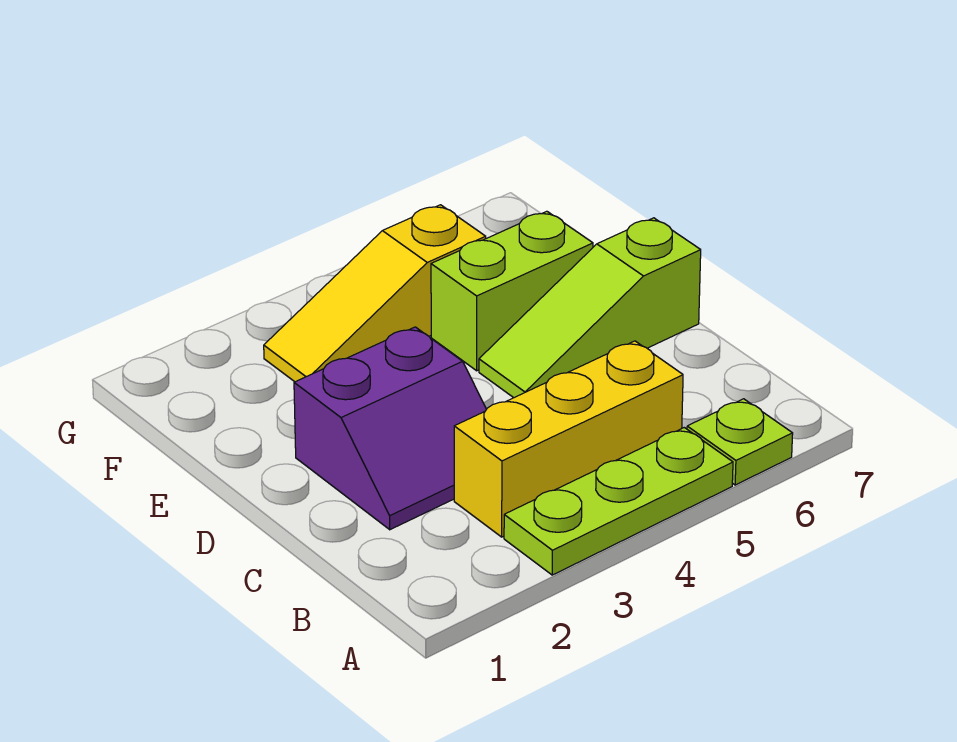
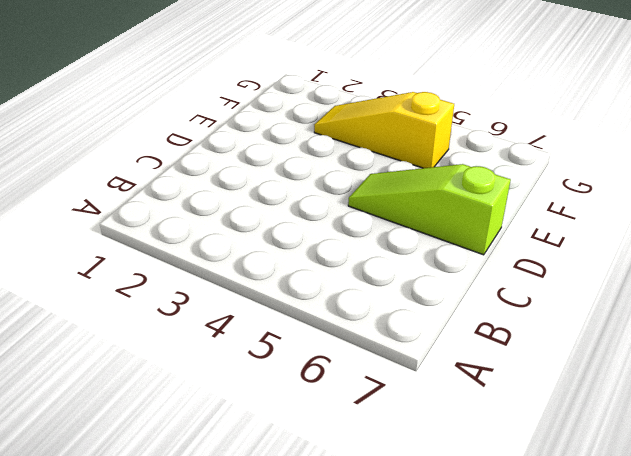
none -> lime 1x3 plate [504,428,733,575]
none -> lime 1x1 plate [687,399,793,485]

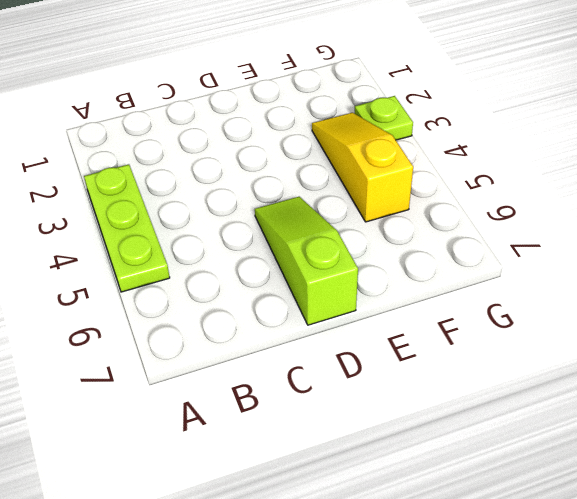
lime 1x1 plate [354,96,413,140] -> lime 1x1 plate moved to [687,399,793,485]
none -> yellow 1x3 brick [454,341,683,537]
none -> purple 2x2 slope [294,327,486,530]

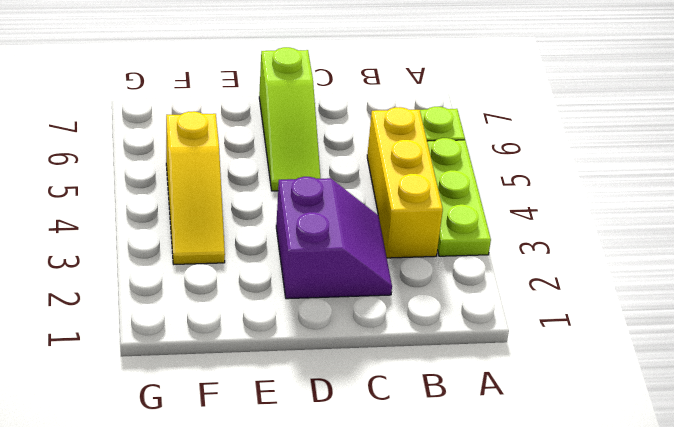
none -> lime 1x2 brick [431,211,593,371]

